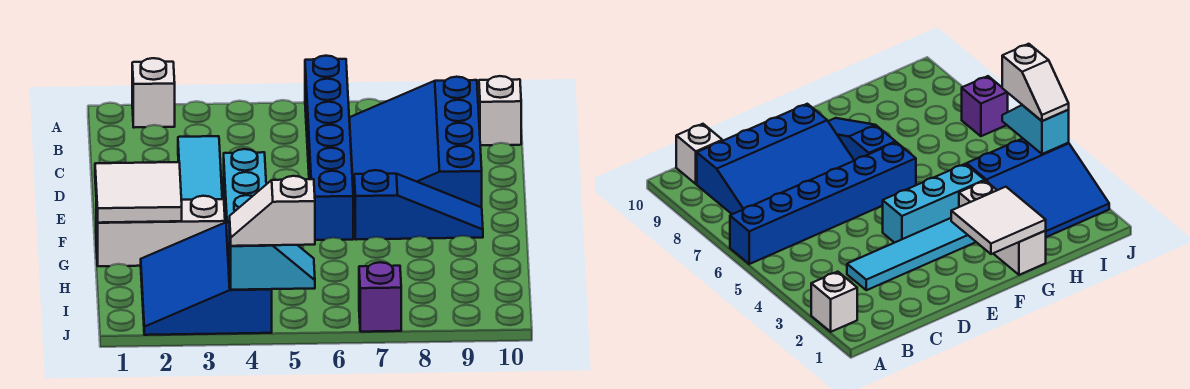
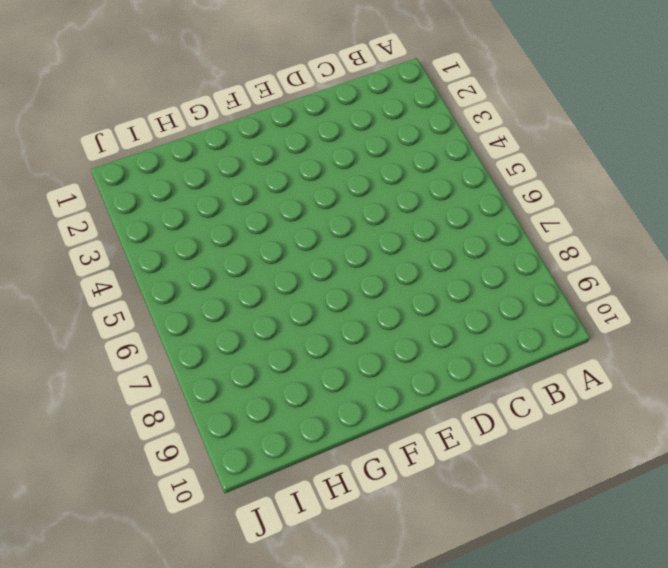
none -> white 1x1 brick [132,58,175,128]
none -> blue 1x6 brick [305,56,353,240]
none -> blue 3x4 slope [349,77,482,208]

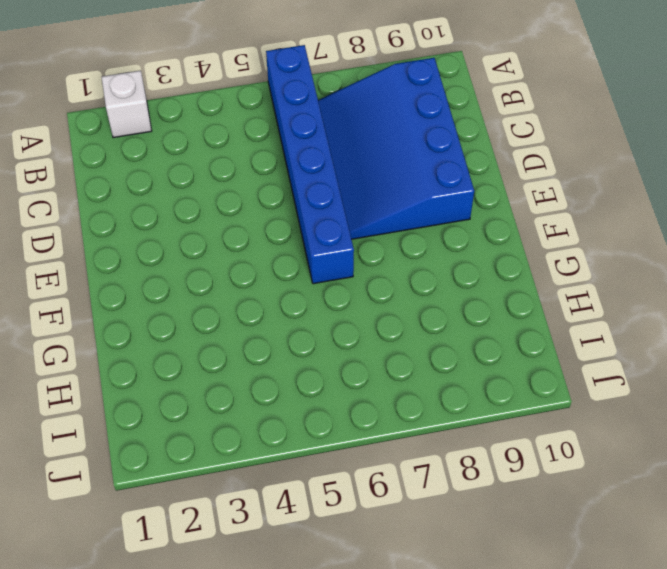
none -> white 1x1 brick [479,76,521,145]
none -> cyan 1x4 tile [178,136,222,200]
none -> cyan 1x3 brick [224,149,266,222]

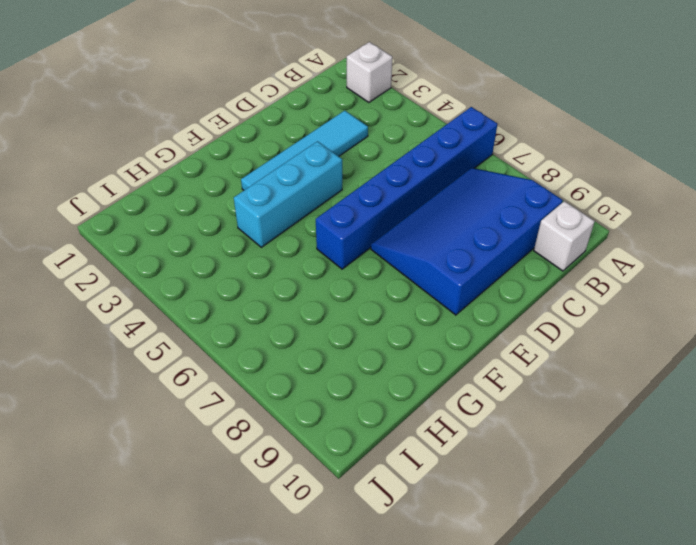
none -> blue 1x3 slope [354,170,483,240]
none -> white 1x3 brick [96,196,225,266]
none -> blue 3x3 slope [141,222,272,335]

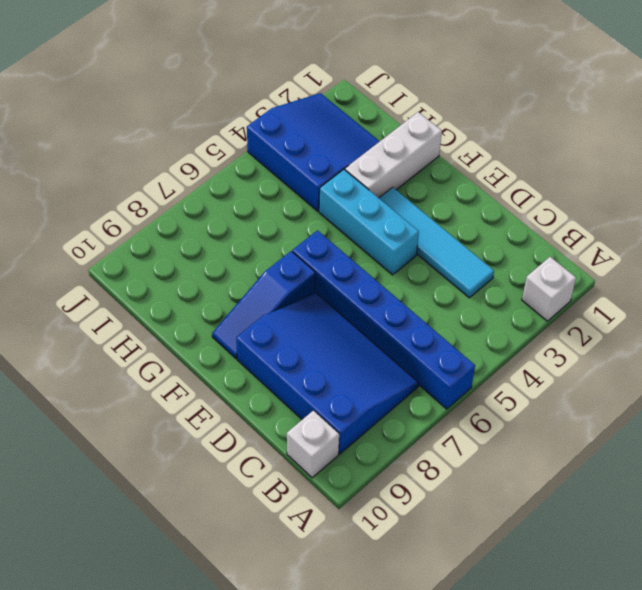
none -> purple 1x1 brick [359,262,401,332]
none -> white 2x2 tile [95,162,182,223]
none -> cyan 1x2 slope [230,243,315,290]

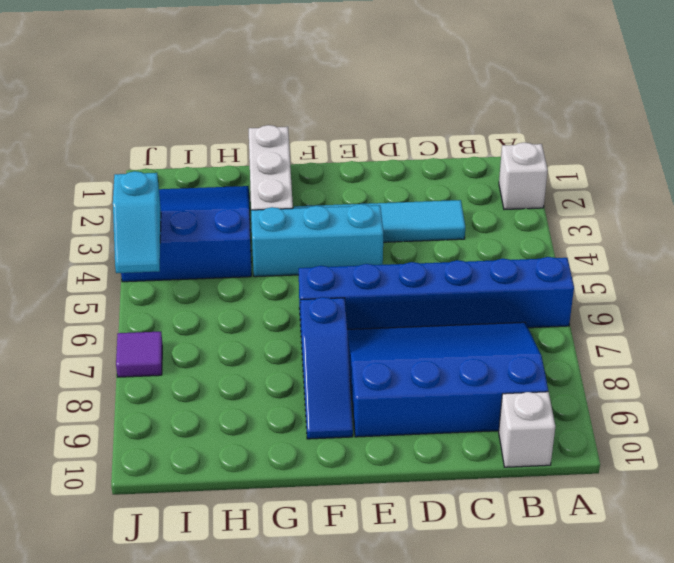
purple 1x1 tile [116,332,162,377] -> purple 1x1 brick [359,262,401,332]
none -> white 2x2 tile [95,162,182,223]
none -> white 1x2 slope [230,176,315,246]

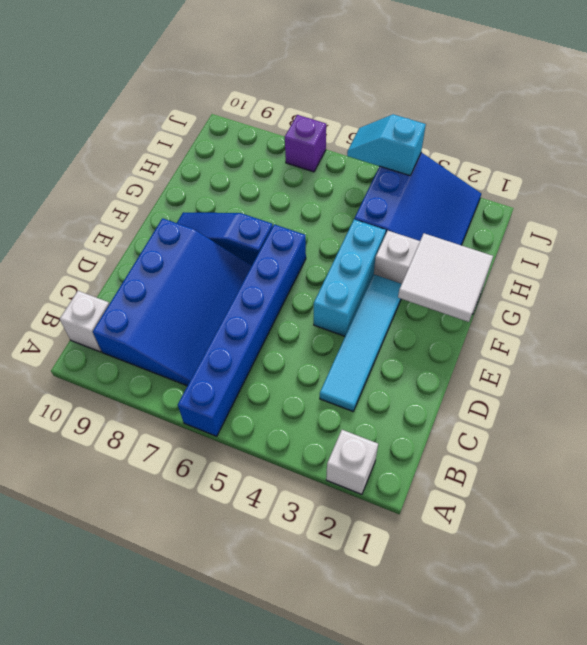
none -> white 1x2 slope [230,176,315,246]

